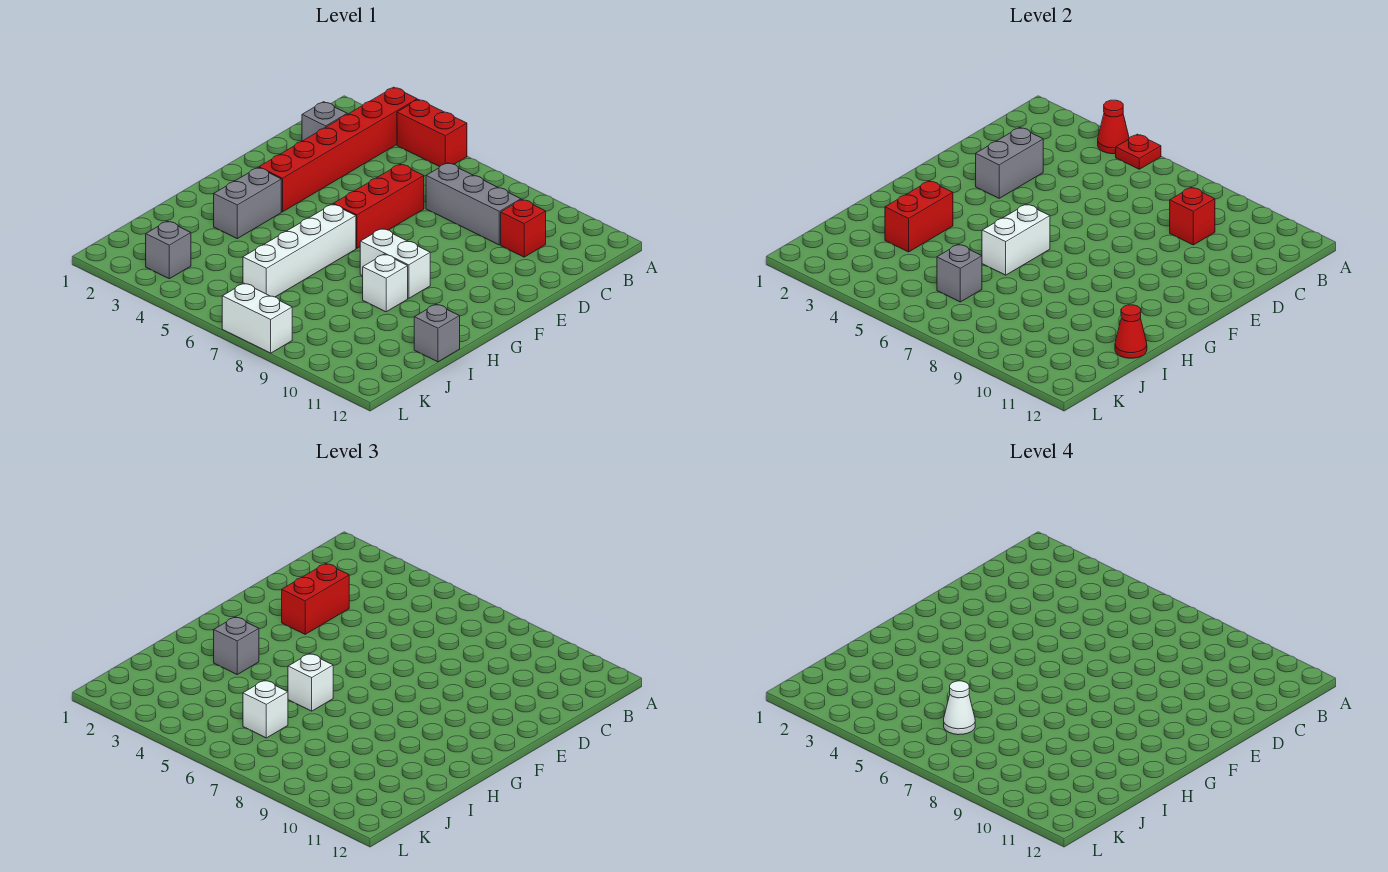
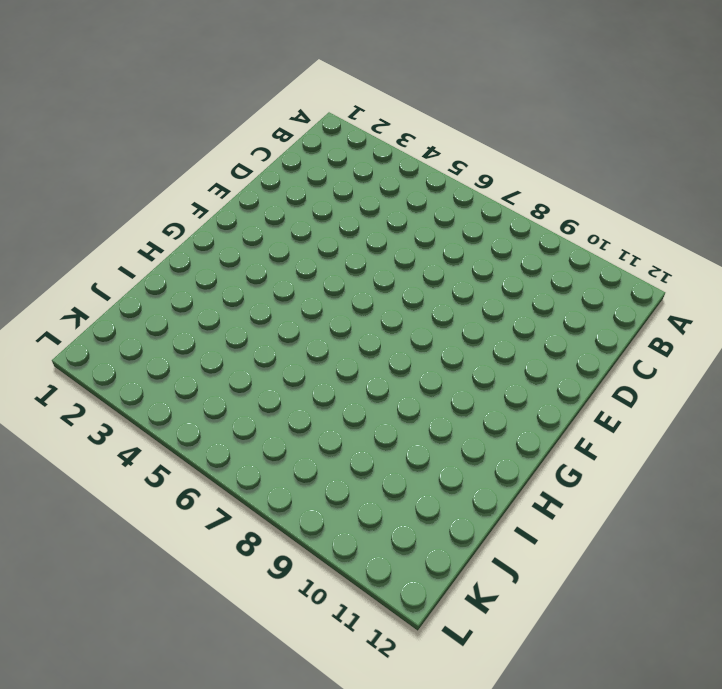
none -> red 1x6 brick [259,87,417,212]
none -> red 1x2 brick [397,100,467,167]
none -> grey 1x1 brick [302,102,347,141]

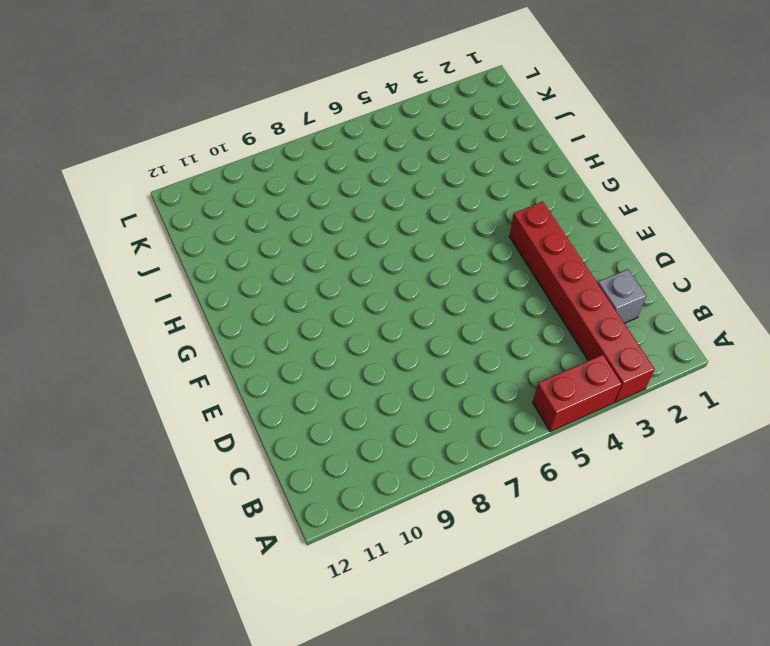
none -> grey 1x3 brick [426,163,521,245]
none -> red 1x1 brick [501,200,546,257]
none -> red 1x3 brick [333,164,424,248]

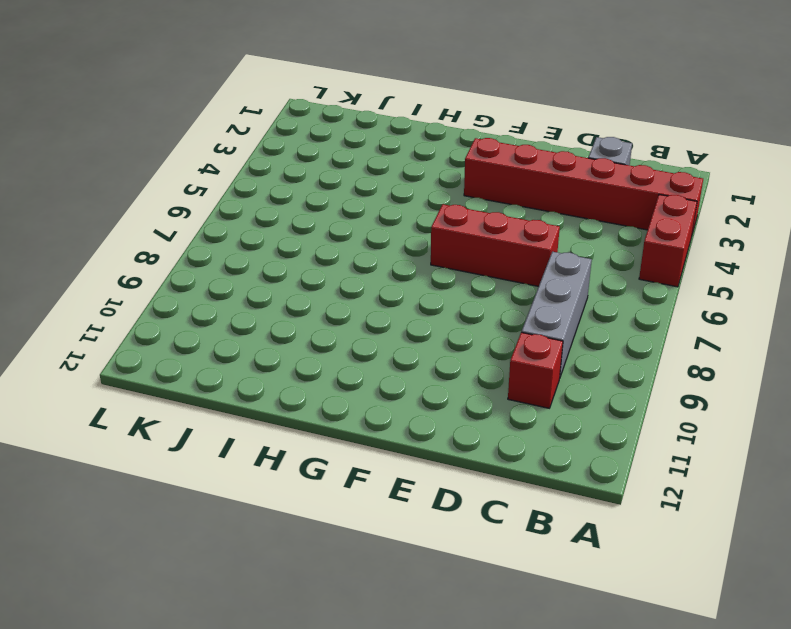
none -> grey 1x2 brick [214,167,281,238]
none -> white 1x4 brick [243,204,356,297]
none -> white 1x2 brick [360,229,430,298]

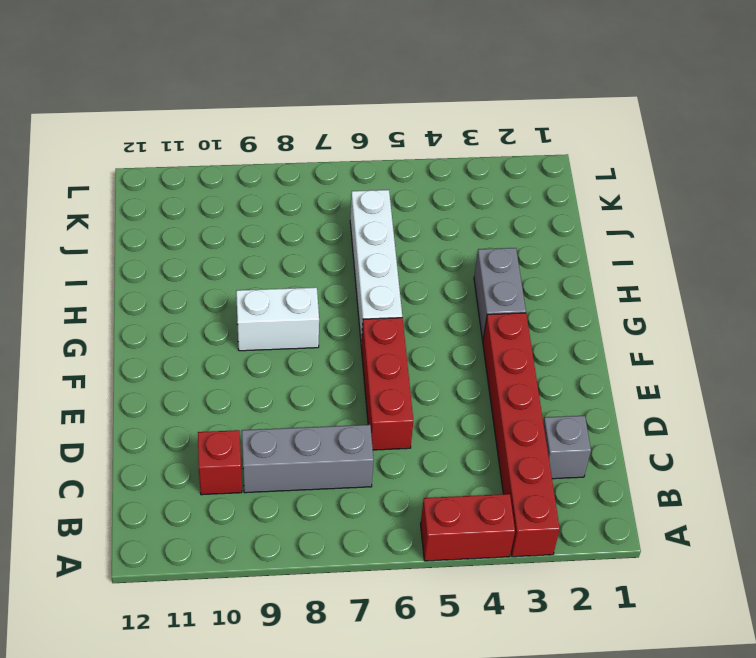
none -> white 1x1 brick [363,254,408,312]
none -> grey 1x1 brick [414,304,460,362]
none -> grey 1x1 brick [146,221,191,279]

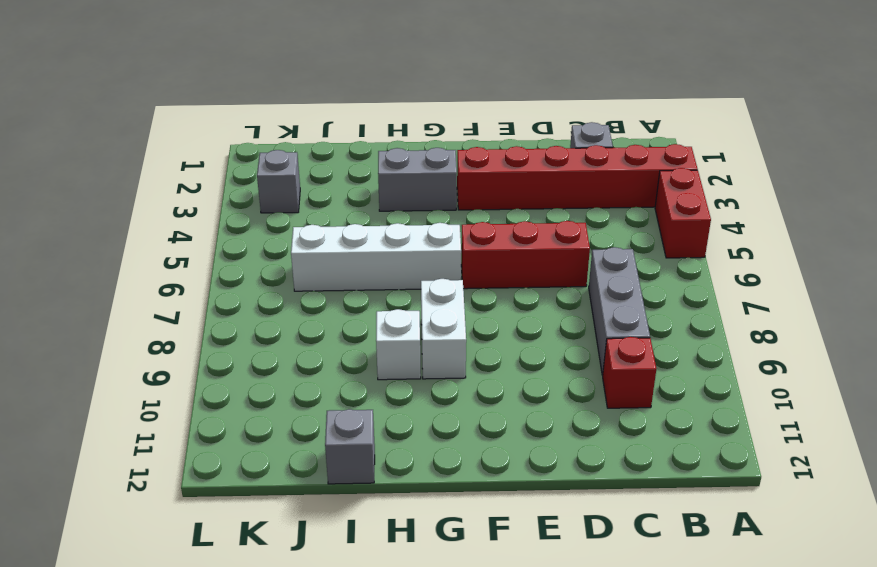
none -> white 1x2 brick [222,283,292,353]
none -> red 1x1 cone [1098,100,1129,154]
none -> red 1x1 plate [1116,134,1161,169]

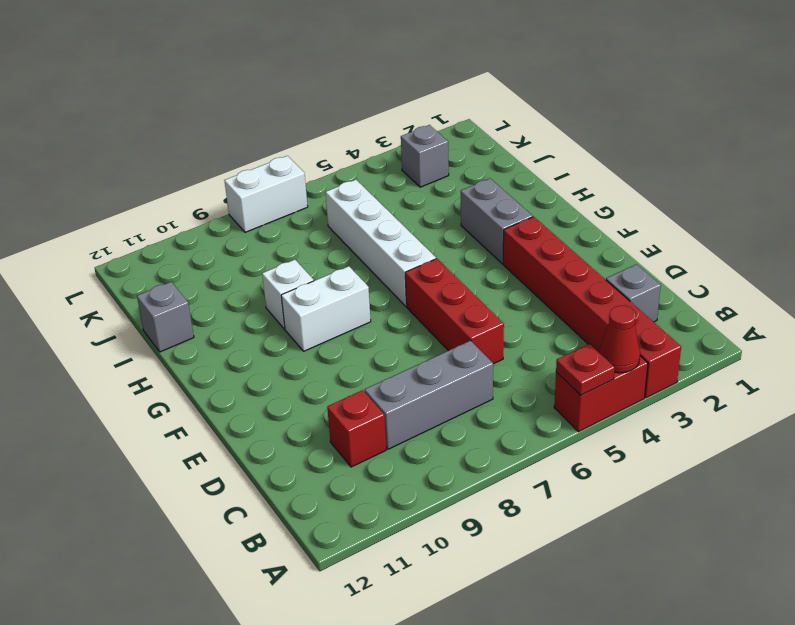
none -> red 1x1 brick [1170,187,1215,245]
none -> grey 1x2 brick [976,127,1043,198]
none -> white 1x2 brick [982,204,1050,275]

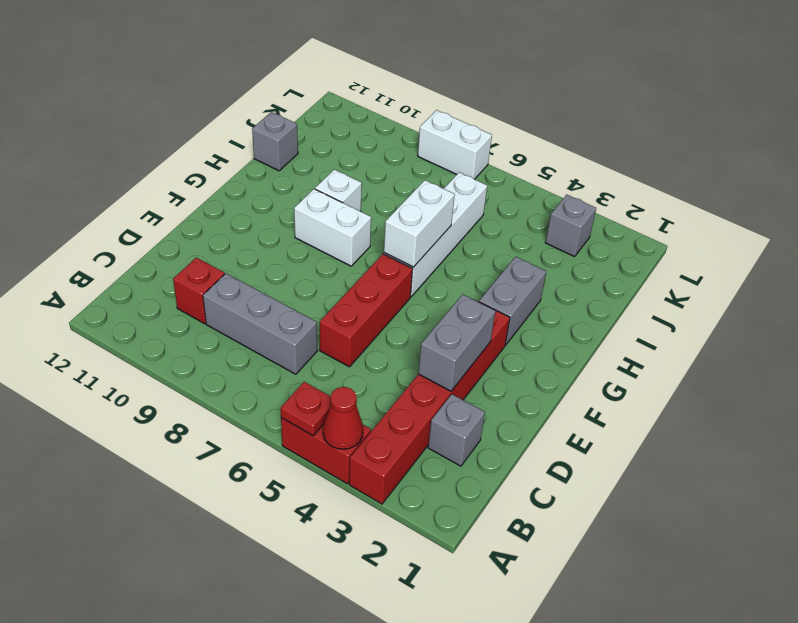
none -> red 1x1 brick [1170,187,1215,245]
none -> red 1x2 brick [885,181,953,252]
none -> red 1x1 cone [1115,305,1147,358]

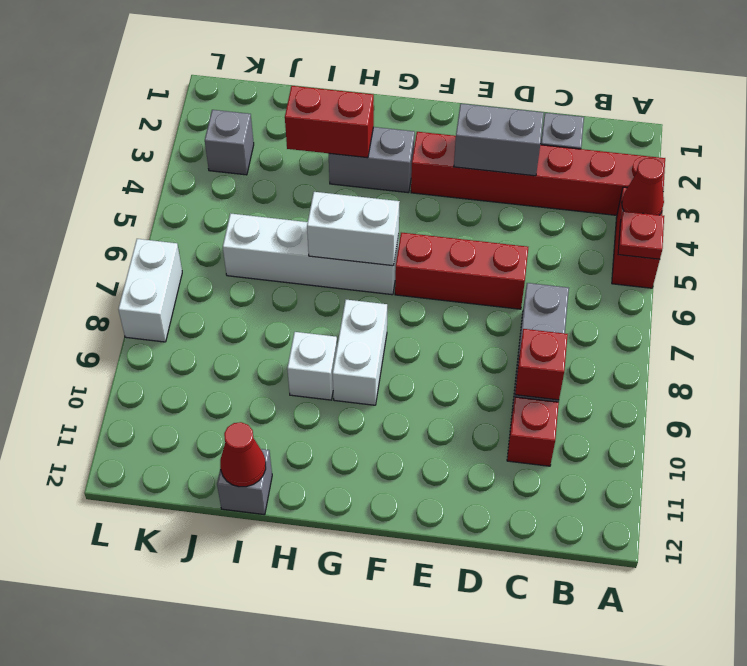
none -> grey 1x1 brick [937,244,982,302]
none -> red 1x2 brick [282,563,349,634]
none -> grey 1x1 brick [214,617,259,674]

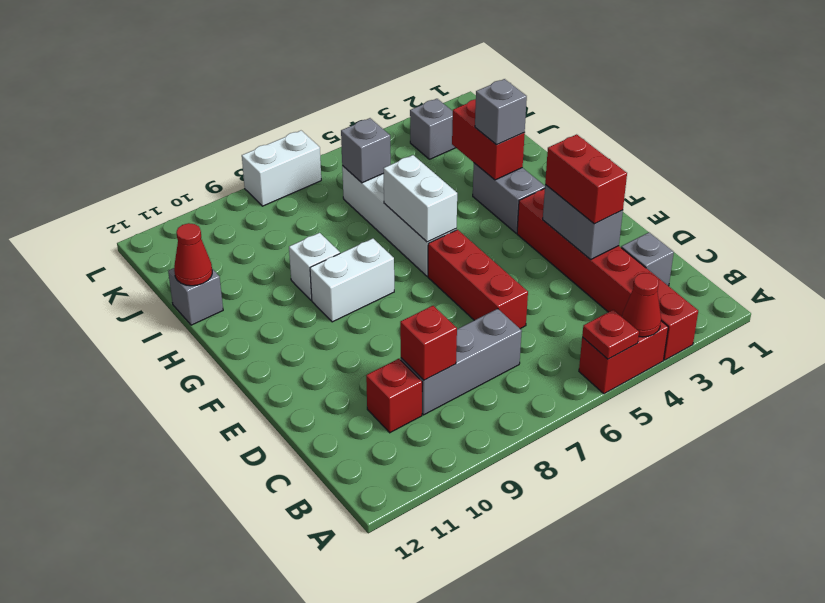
none -> white 1x1 brick [288,653,333,711]
none -> white 1x1 brick [243,680,288,738]
none -> white 1x1 cone [944,681,975,735]

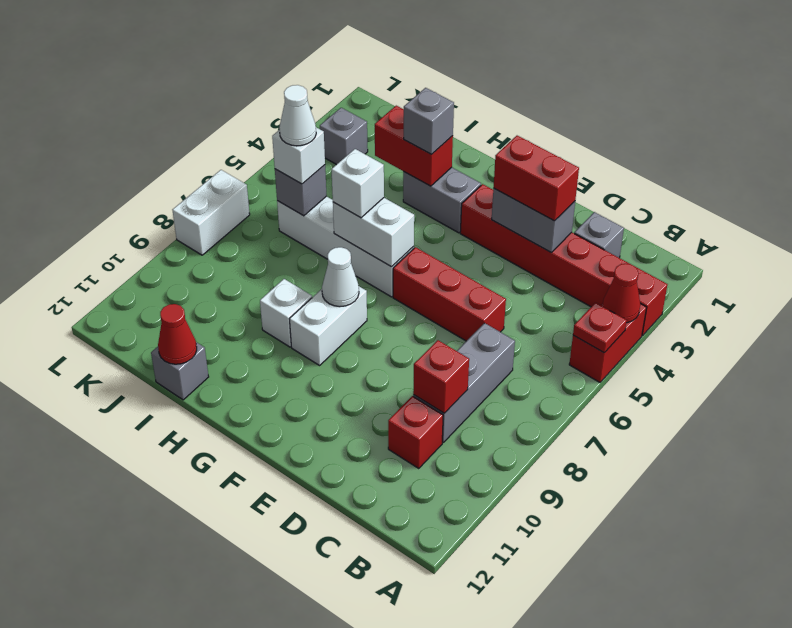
white 1x1 cone [322,247,359,307] -> none

